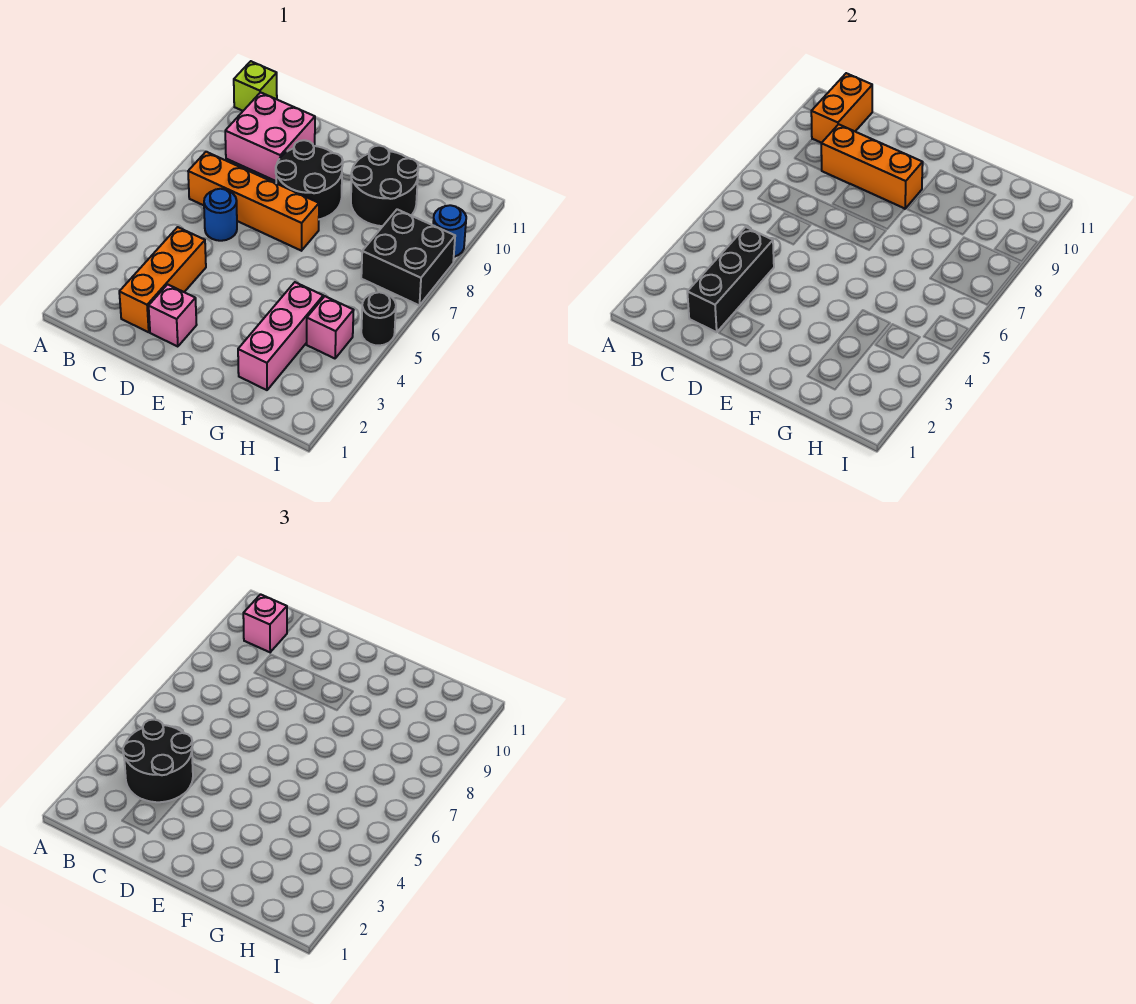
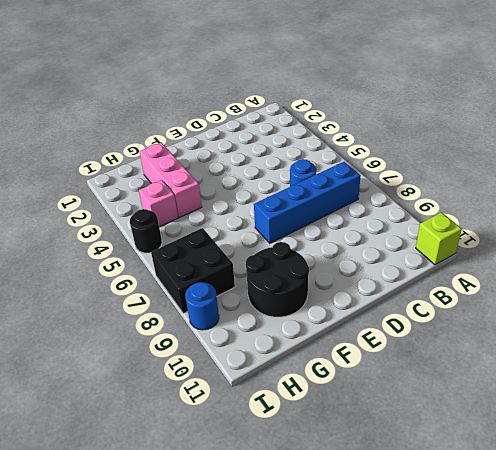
blue 1x4 brick [254,162,361,243] -> orange 1x4 brick [188,152,319,251]
none -> pink 2x2 brick [225,92,315,181]
none -> orange 1x3 brick [119,227,206,332]
none -> pink 1x1 brick [149,284,197,347]

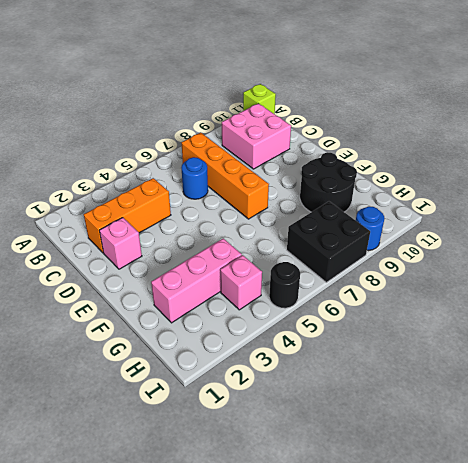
none -> black 2x2 round brick [276,140,343,219]
none -> orange 1x2 brick [811,73,872,143]
none -> black 1x3 brick [687,227,774,332]

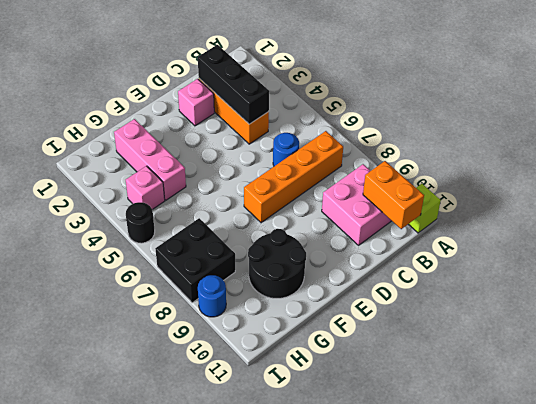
none -> black 2x2 round brick [276,140,343,219]
none -> orange 1x3 brick [821,124,923,209]
none -> black 2x2 round brick [123,720,193,802]

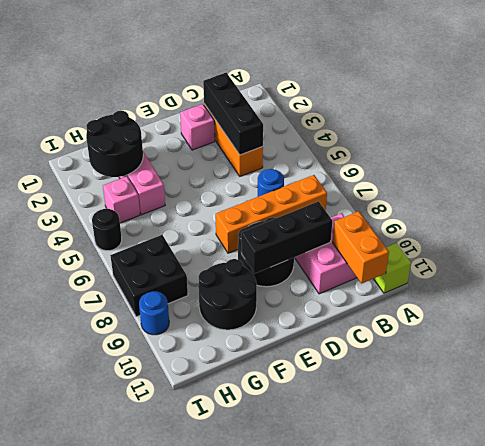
black 1x3 brick [241,201,332,274] -> orange 1x3 brick [821,124,923,209]
black 2x2 round brick [86,111,143,177] -> black 2x2 round brick moved to [123,720,193,802]
none -> pink 1x1 brick [243,594,287,652]

